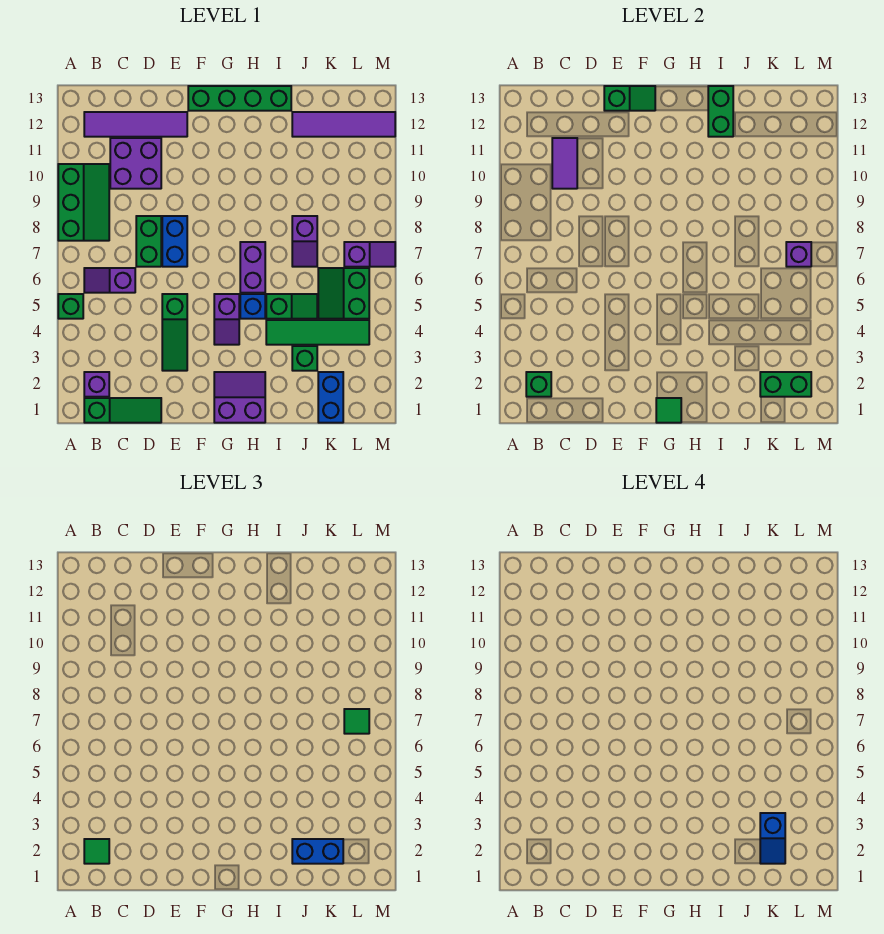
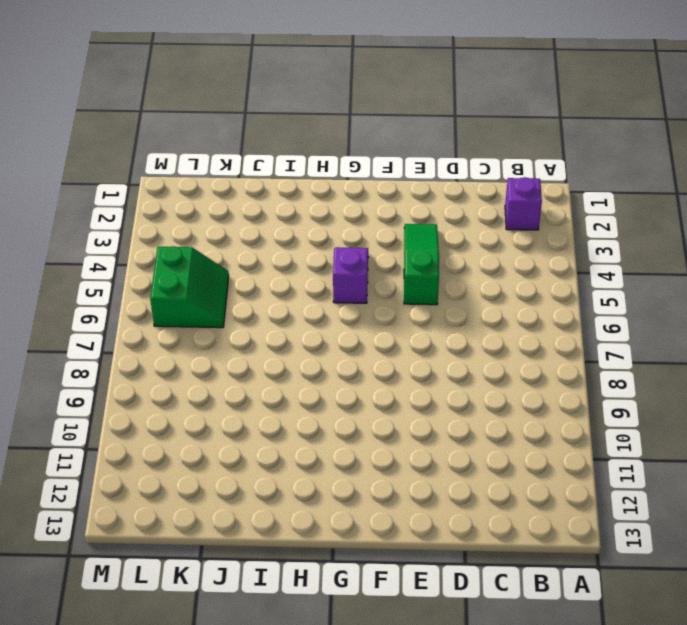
none -> green 1x1 brick [58,294,83,319]
none -> green 2x3 slope [58,164,109,241]
none -> green 1x3 slope [84,398,161,423]
none -> purple 1x2 slope [84,268,135,293]

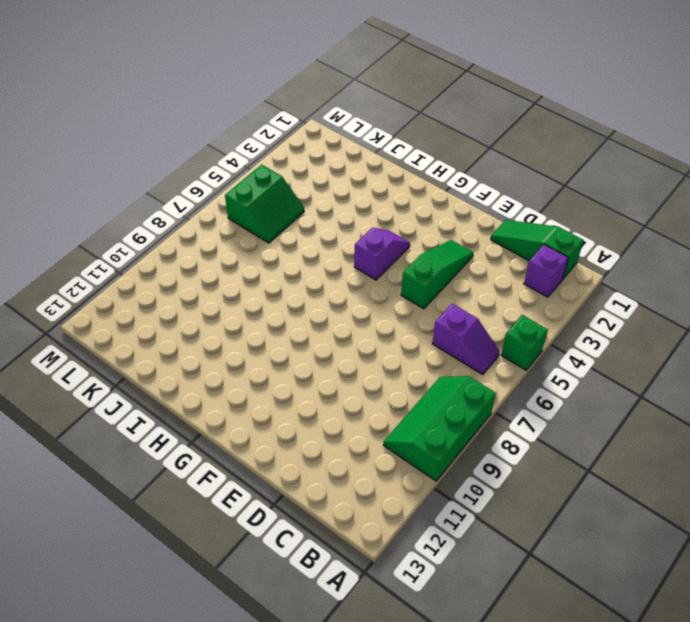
none -> purple 1x4 tile [84,112,187,137]
none -> purple 2x2 brick [110,138,161,189]
none -> green 1x2 brick [136,216,161,267]
none -> blue 1x2 brick [162,216,187,267]

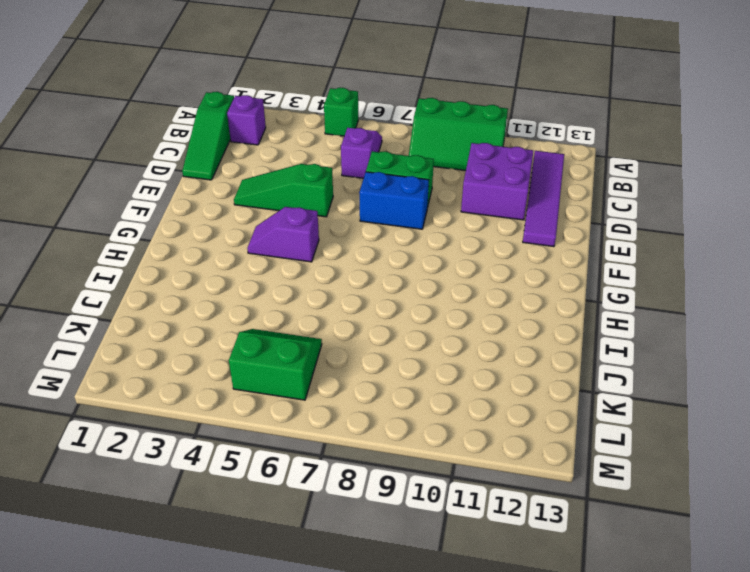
none -> green 1x4 brick [188,86,291,111]
none -> purple 2x2 slope [214,372,265,423]
none -> blue 1x1 brick [240,294,265,319]
none -> purple 1x2 brick [240,242,265,293]

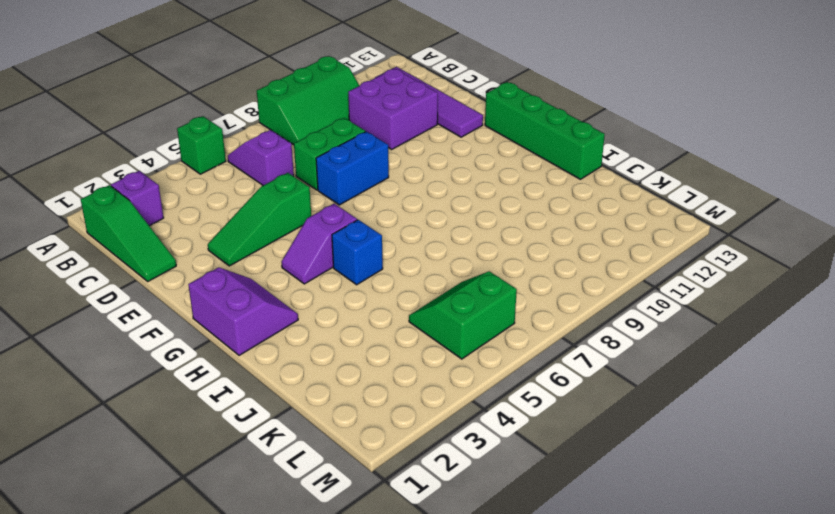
none -> purple 1x2 brick [240,242,265,293]
none -> green 1x4 tile [266,320,369,345]
none -> green 1x2 slope [266,294,317,319]
none -> green 1x1 brick [292,346,317,371]

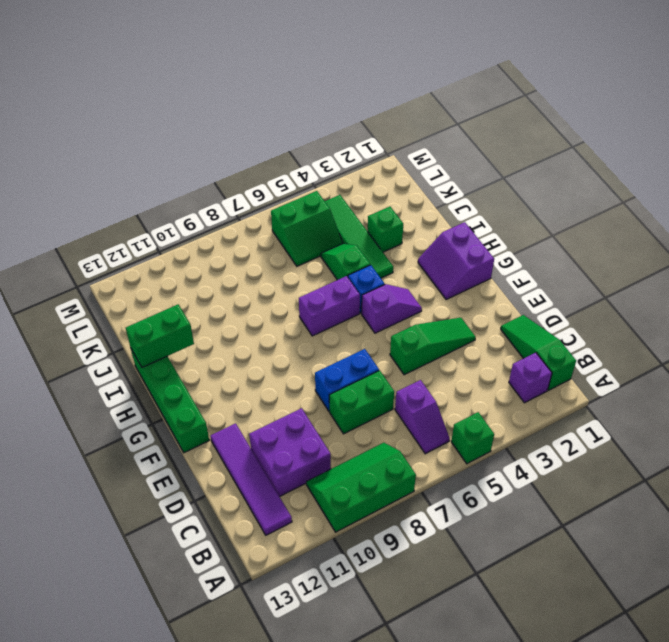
none -> purple 1x2 slope [292,216,317,267]
none -> purple 1x4 tile [292,112,395,137]
none -> blue 1x2 brick [318,372,343,423]
none -> purple 1x2 slope [344,242,395,267]

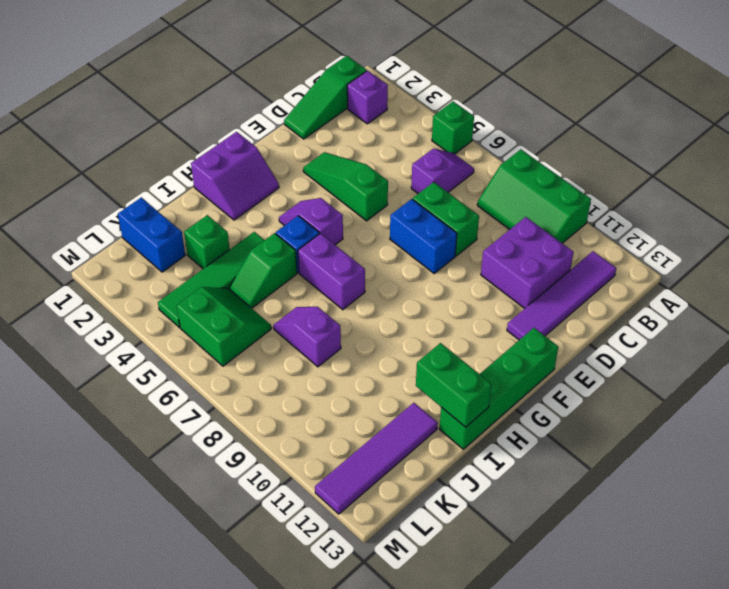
none -> purple 1x2 slope [344,242,395,267]
none -> green 1x1 brick [526,372,551,397]
none -> purple 1x2 tile [552,138,577,189]
none -> green 1x2 slope [604,86,655,111]

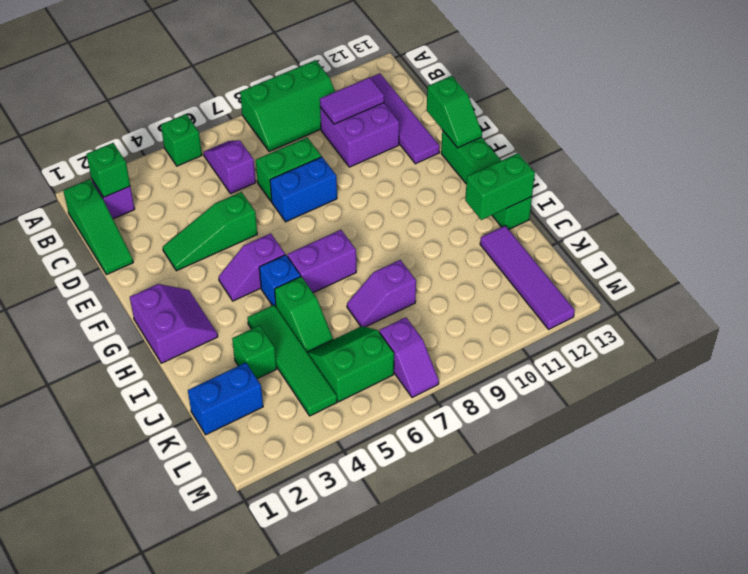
none -> green 1x1 tile [656,398,681,423]
none -> green 1x2 brick [760,372,811,397]
none -> purple 1x1 brick [786,242,811,267]
none -> green 1x1 tile [84,839,109,864]

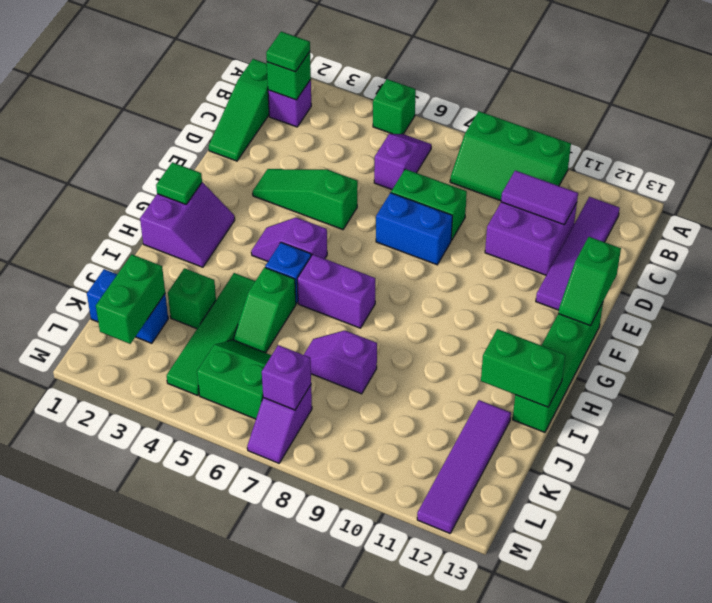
none -> blue 1x2 brick [292,839,343,864]
none -> green 1x1 tile [344,709,369,734]
none -> blue 1x2 slope [760,813,785,864]

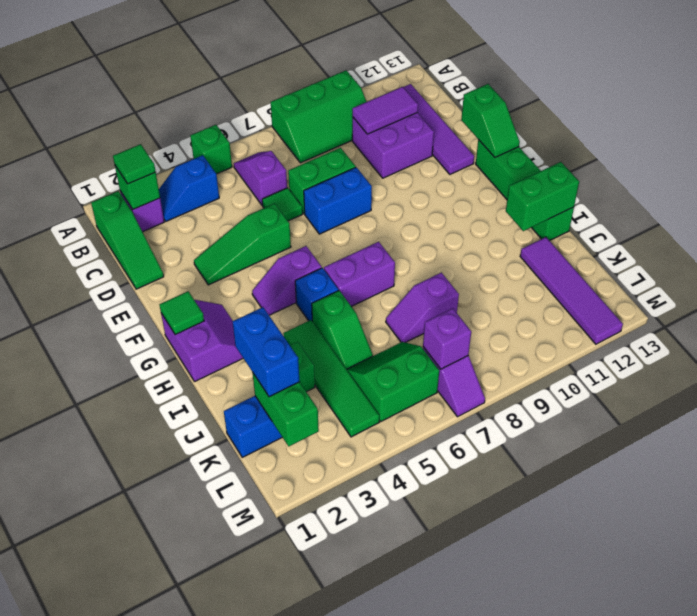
blue 1x2 slope [159,155,219,221] -> blue 1x2 slope moved to [760,813,785,864]
green 1x1 tile [262,188,303,221] -> green 1x1 tile moved to [344,709,369,734]

